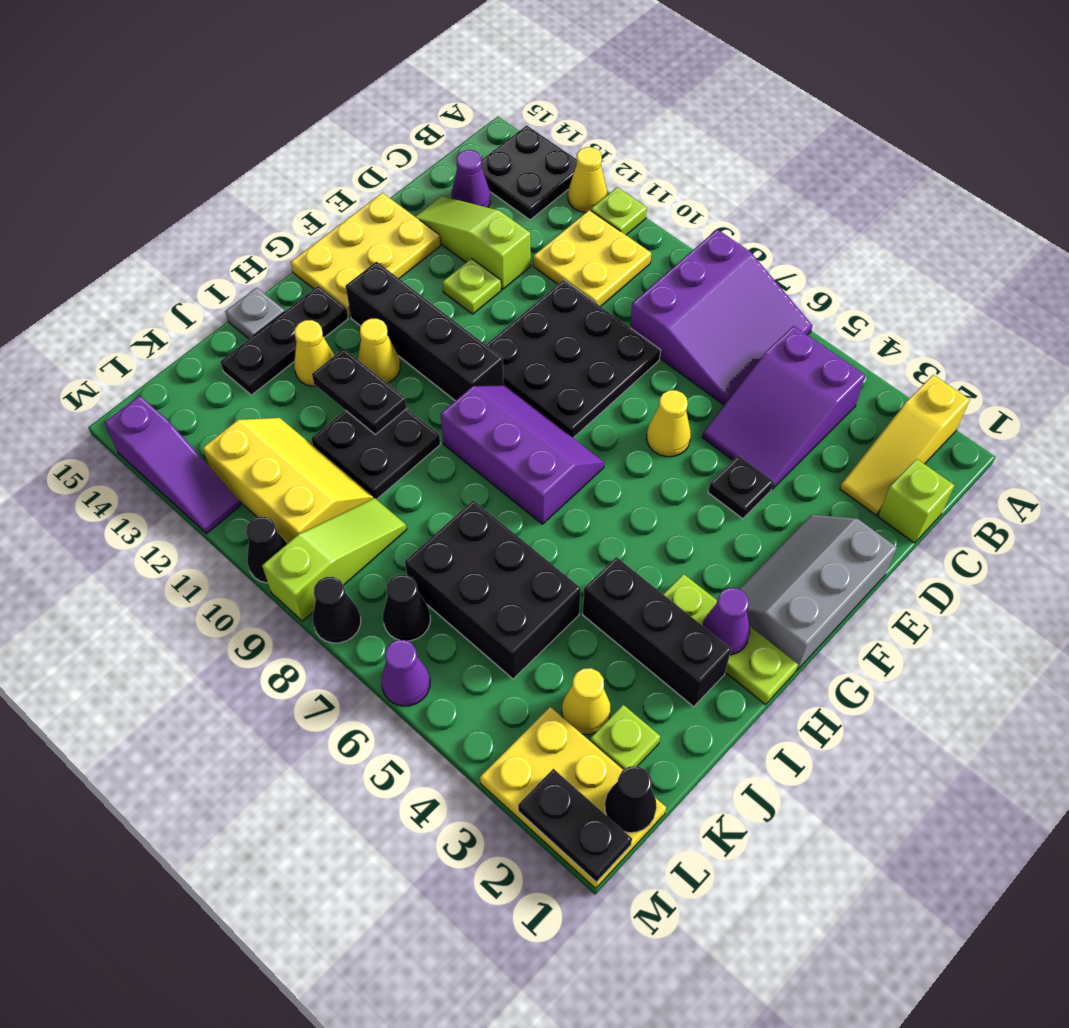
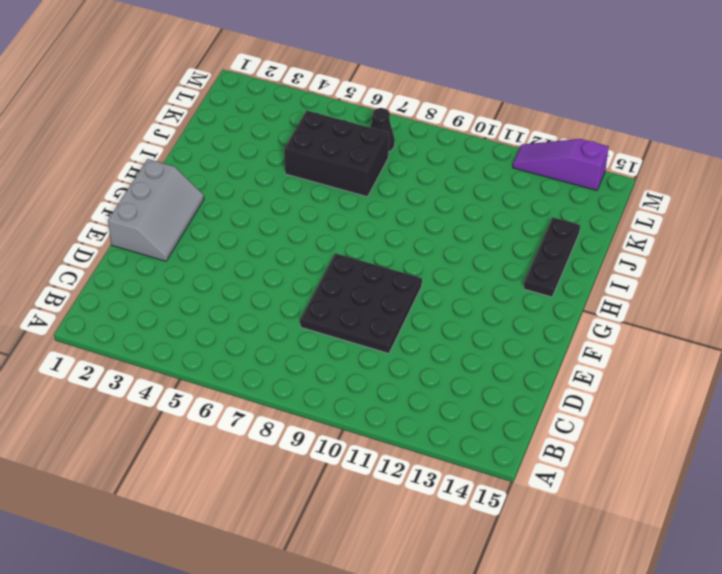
none -> yellow 1x3 slope [840,375,970,515]
none -> purple 3x3 slope [630,230,813,405]
none -> lime 1x1 plate [591,187,647,235]
none -> yellow 1x1 cone [568,147,607,212]

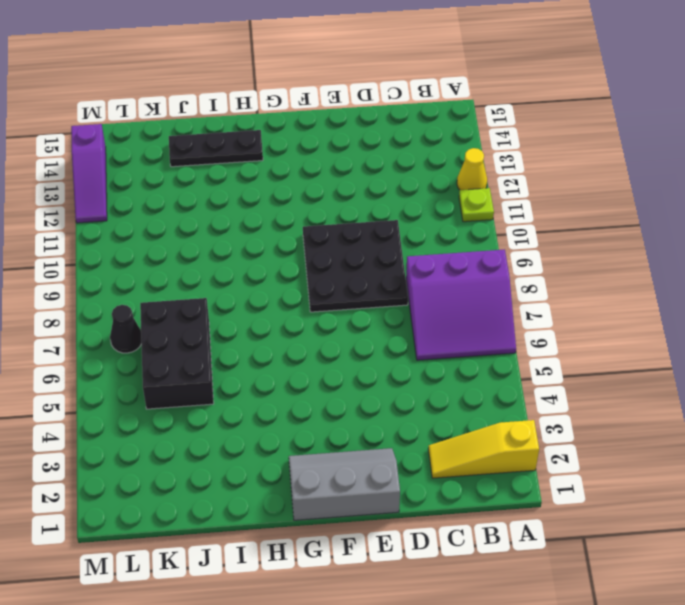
none -> black 2x2 plate [481,125,577,220]
none -> purple 2x3 slope [702,326,865,489]
none -> yellow 2x2 plate [533,210,651,306]
none -> lime 1x1 brick [878,459,955,543]

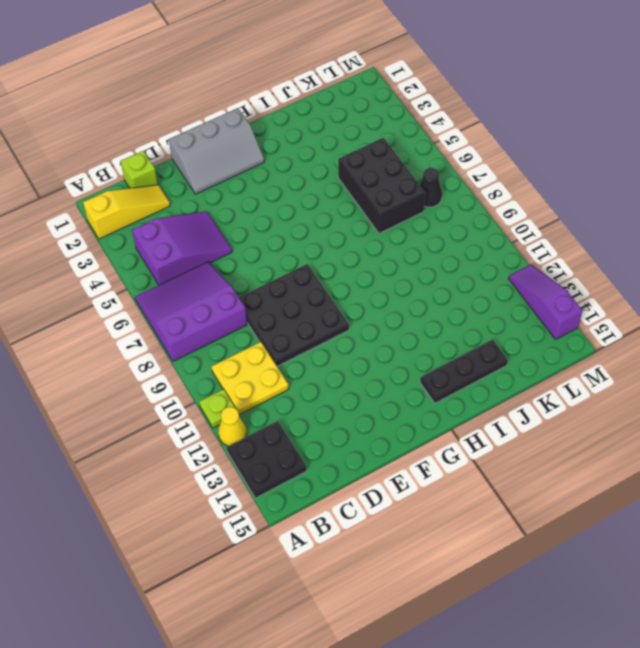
none -> purple 1x1 cone [451,150,490,208]
none -> lime 1x3 slope [415,196,531,289]
none -> black 1x1 plate [708,456,773,519]
none -> yellow 1x1 cone [647,390,691,457]

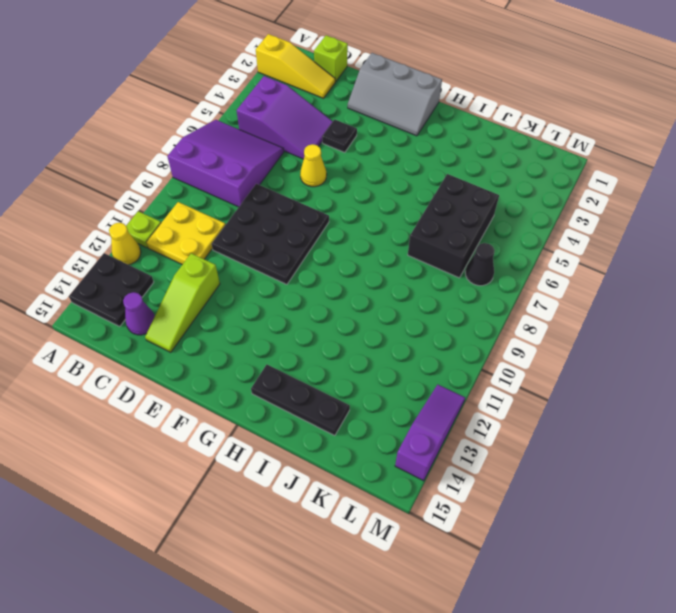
none -> lime 1x1 plate [443,259,501,314]
none -> yellow 2x3 plate [291,193,441,317]
none -> purple 2x3 slope [441,385,604,524]
none -> black 1x4 brick [346,262,504,401]

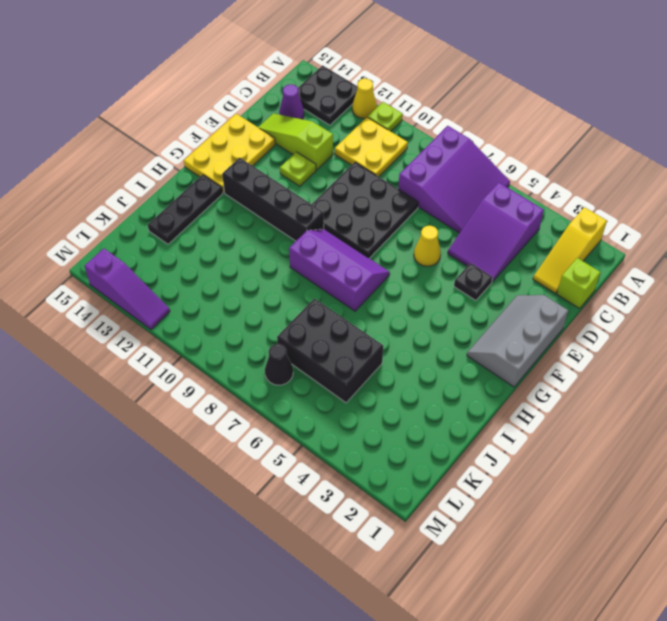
none -> lime 1x3 plate [663,574,798,705]
none -> yellow 1x1 cone [358,319,400,383]
none -> black 1x3 brick [583,557,731,707]
none -> black 2x2 plate [311,409,440,500]

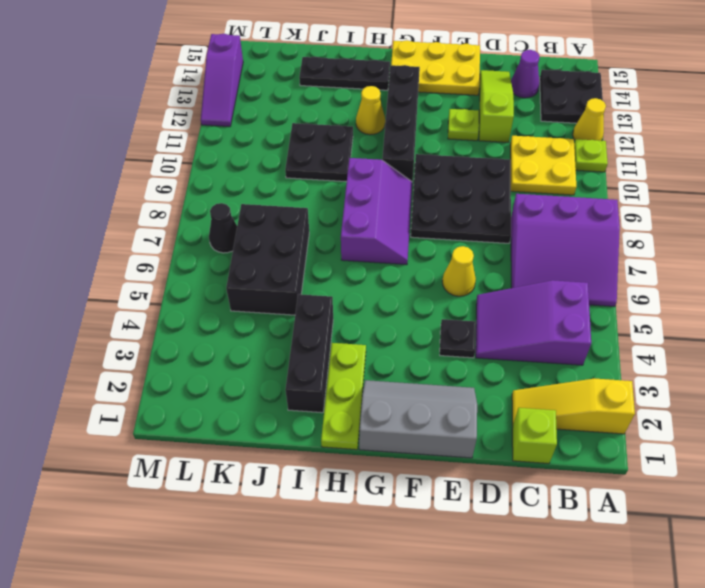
none -> yellow 1x1 cone [294,320,334,386]
none -> grey 1x1 plate [225,288,285,339]
none -> lime 1x1 plate [590,705,660,770]
none -> yellow 1x1 cone [562,668,611,734]

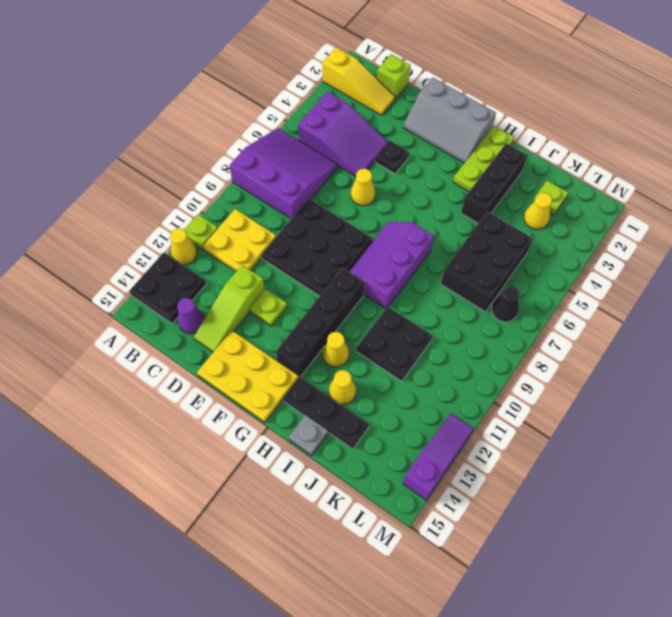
none -> lime 1x3 slope [262,498,407,621]
none -> yellow 2x3 slope [203,418,373,544]
none -> yellow 2x3 plate [480,707,666,888]
none -> purple 1x1 cone [381,640,430,706]

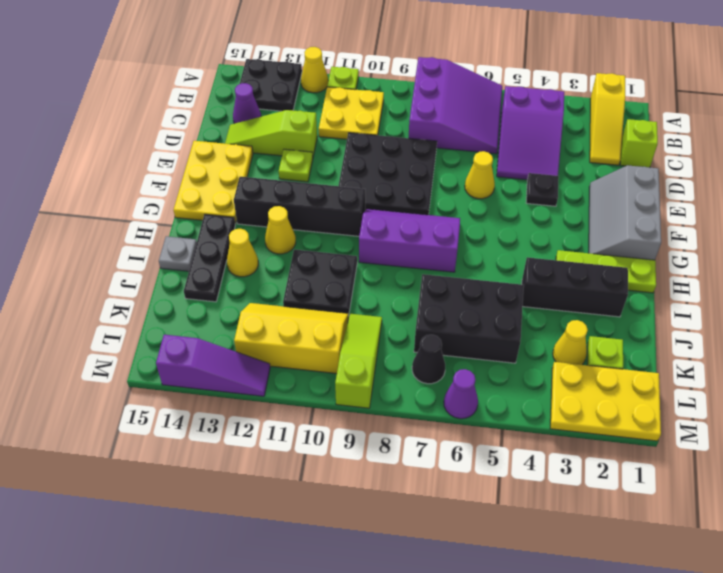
none -> black 1x1 cone [313,577,361,643]
none -> black 1x1 cone [246,517,287,583]
none -> purple 1x1 cone [702,588,750,655]
none -> black 1x2 plate [312,349,407,434]

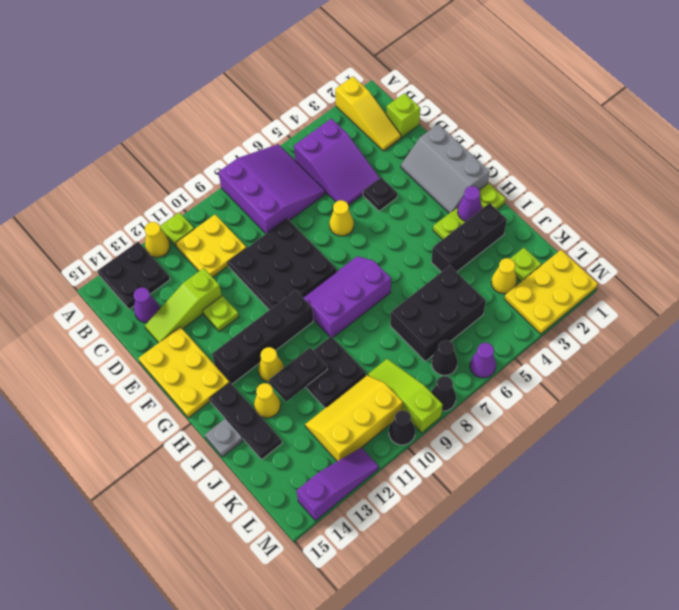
none -> black 1x1 cone [605,766,657,833]
none -> black 1x2 plate [518,769,632,882]

